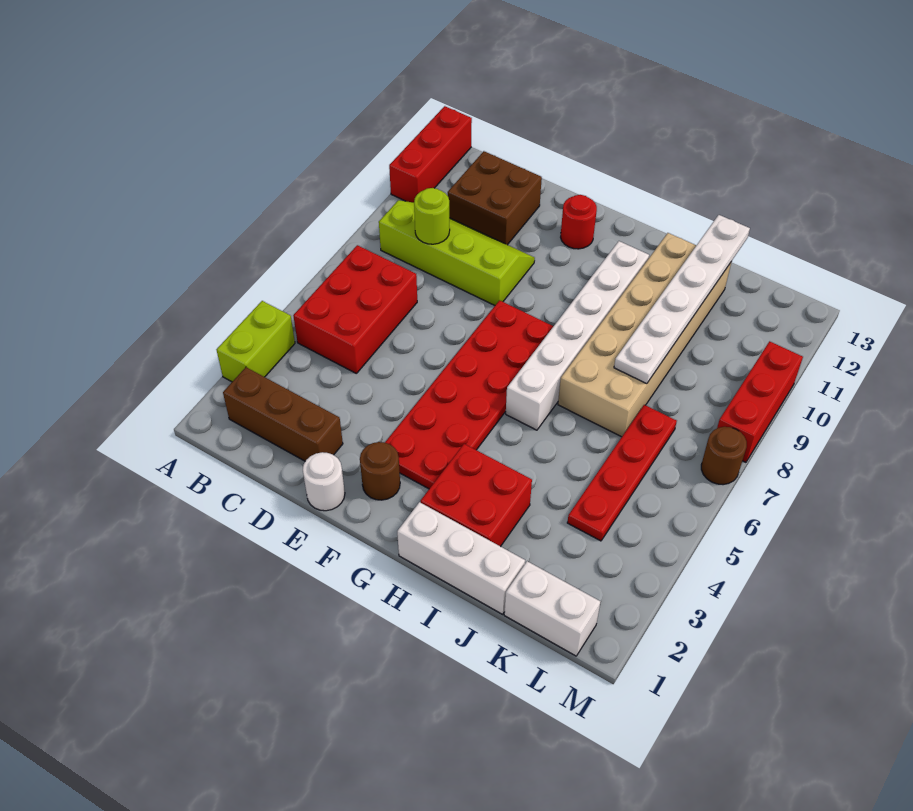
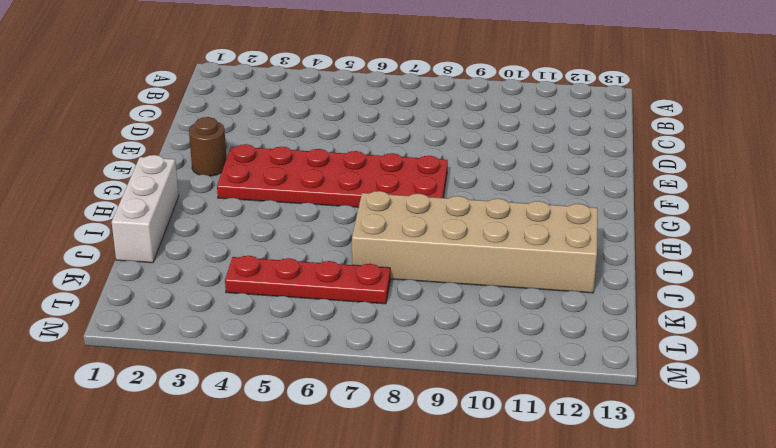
none -> lime 1x2 brick [217,301,295,382]
none -> red 1x3 brick [389,106,472,203]
none -> brown 1x3 brick [223,367,343,461]

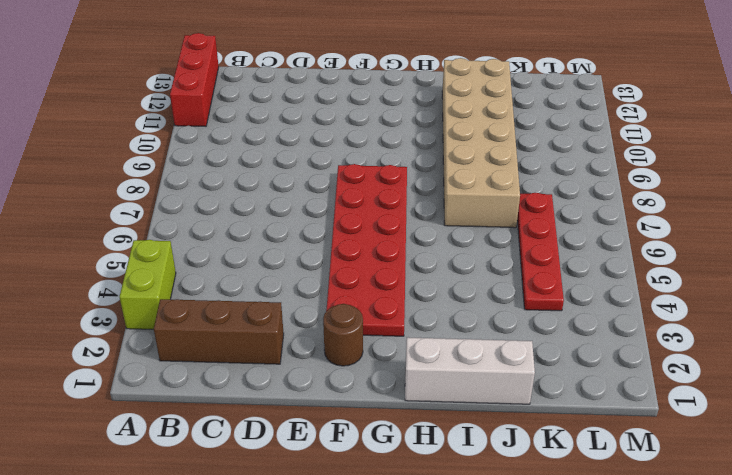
none -> red 2x3 brick [293,245,417,374]
none -> lime 2x4 slope [379,200,535,305]
none -> brown 2x2 brick [448,151,542,245]

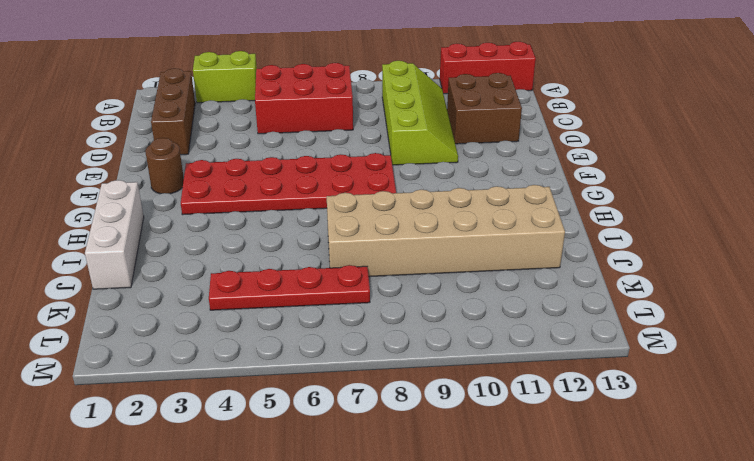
none -> white 1x1 round brick [303,452,345,511]
none -> red 1x1 round brick [561,195,597,249]
none -> red 2x2 brick [421,444,532,547]

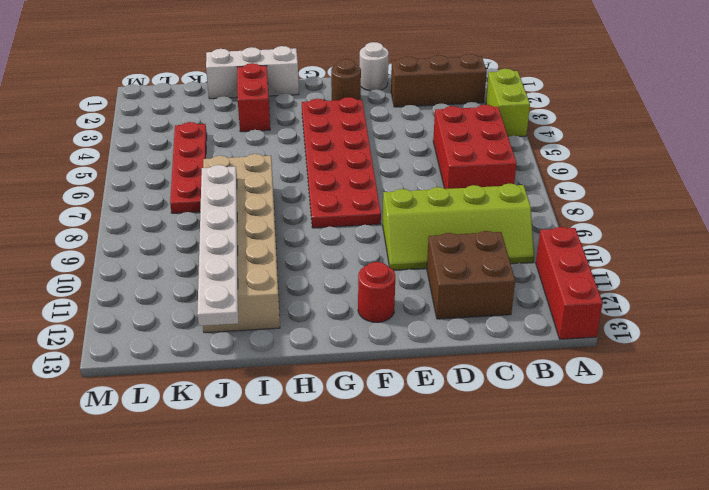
red 1x2 brick [237,63,270,132] -> red 2x2 brick [421,444,532,547]
none -> white 1x6 brick [506,241,649,430]
none -> white 1x2 brick [504,561,601,656]
none -> brown 1x1 round brick [701,427,747,485]

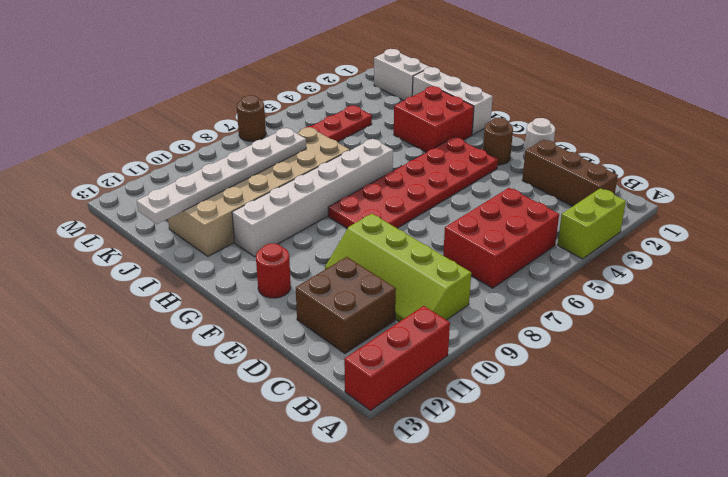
none -> red 1x3 brick [717,341,803,462]
none -> lime 1x1 round brick [414,188,450,244]

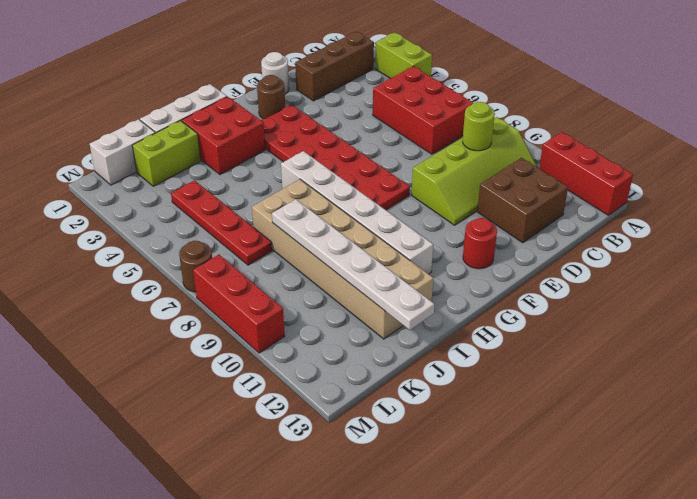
lime 1x2 brick [132,121,201,186] -> none

